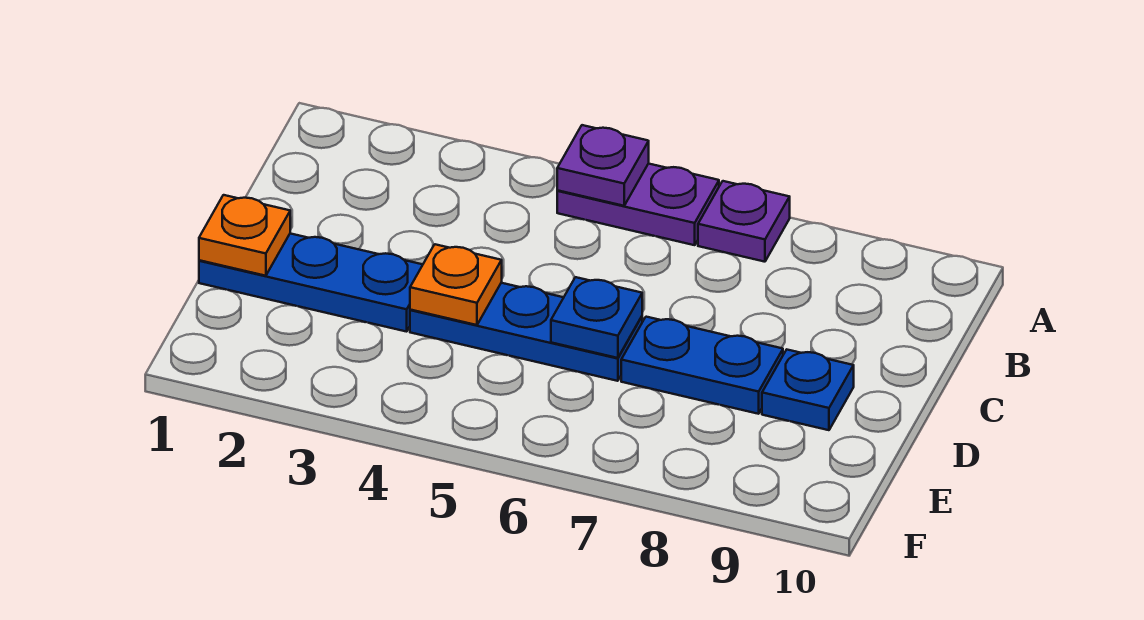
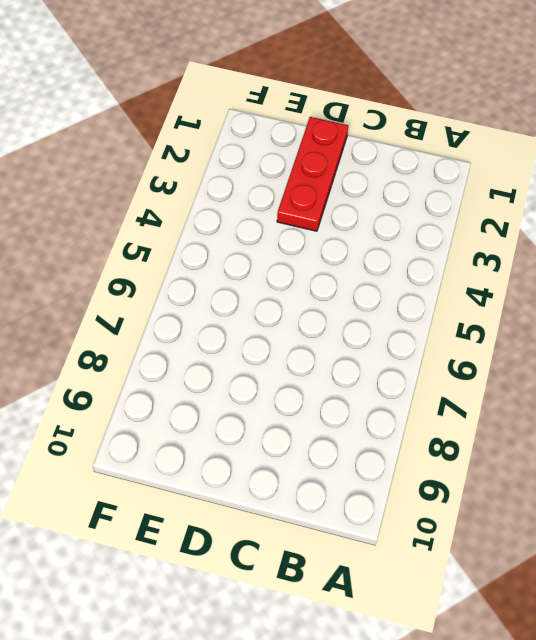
red 1x3 plate [277,117,348,231] -> blue 1x3 plate [199,234,423,332]
none -> purple 1x2 plate [557,164,719,245]
none -> purple 1x1 plate [698,181,790,262]

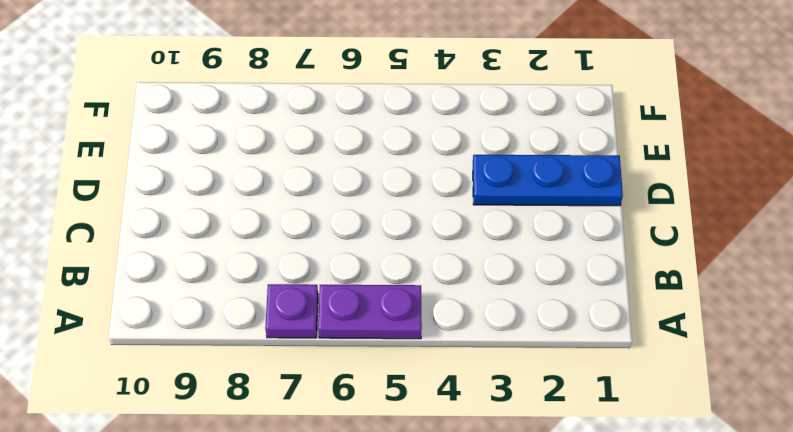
none -> blue 1x3 plate [410,283,642,381]
none -> blue 1x2 plate [621,317,783,414]

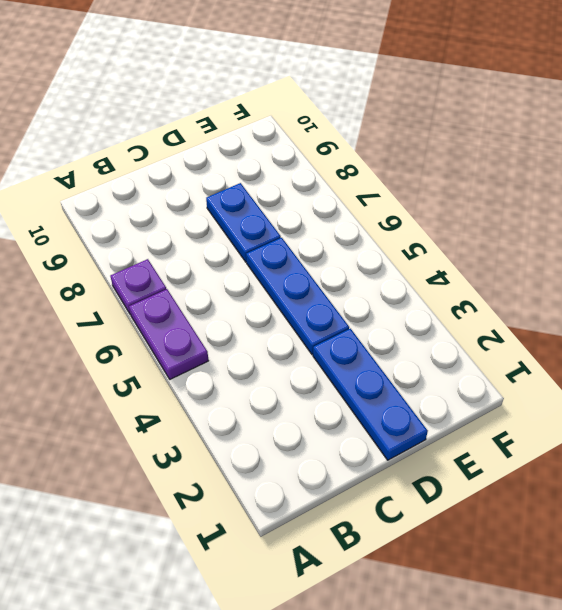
none -> blue 1x1 plate [762,350,854,430]
none -> purple 1x1 plate [557,125,649,206]

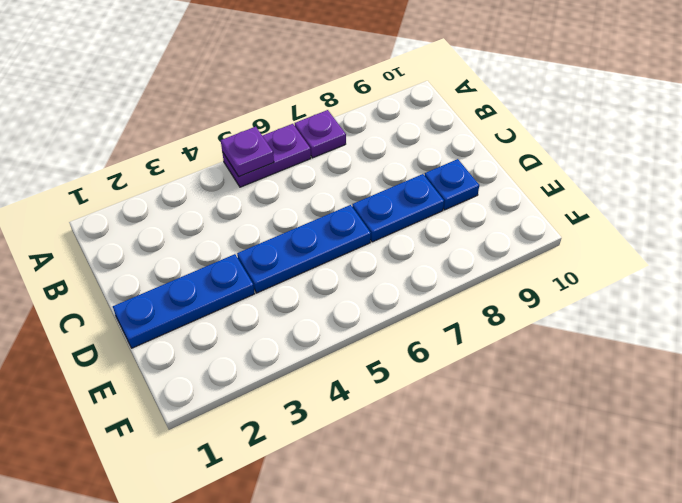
none -> orange 1x1 plate [199,195,290,276]
none -> orange 1x1 plate [410,244,502,325]

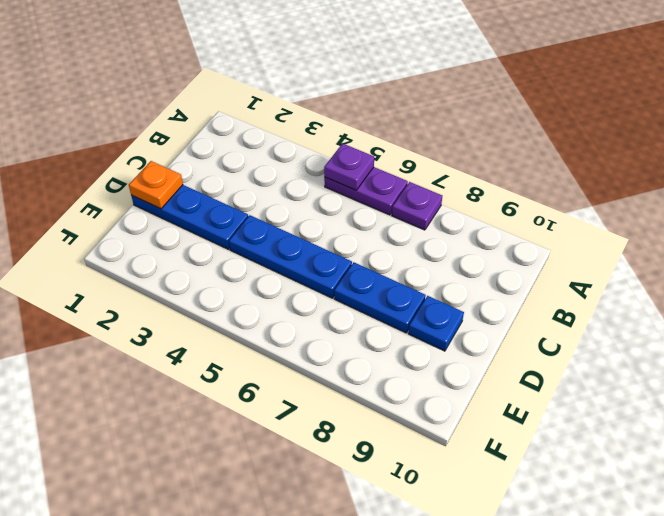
none -> orange 1x1 plate [410,244,502,325]
none -> blue 1x1 plate [551,277,642,358]

